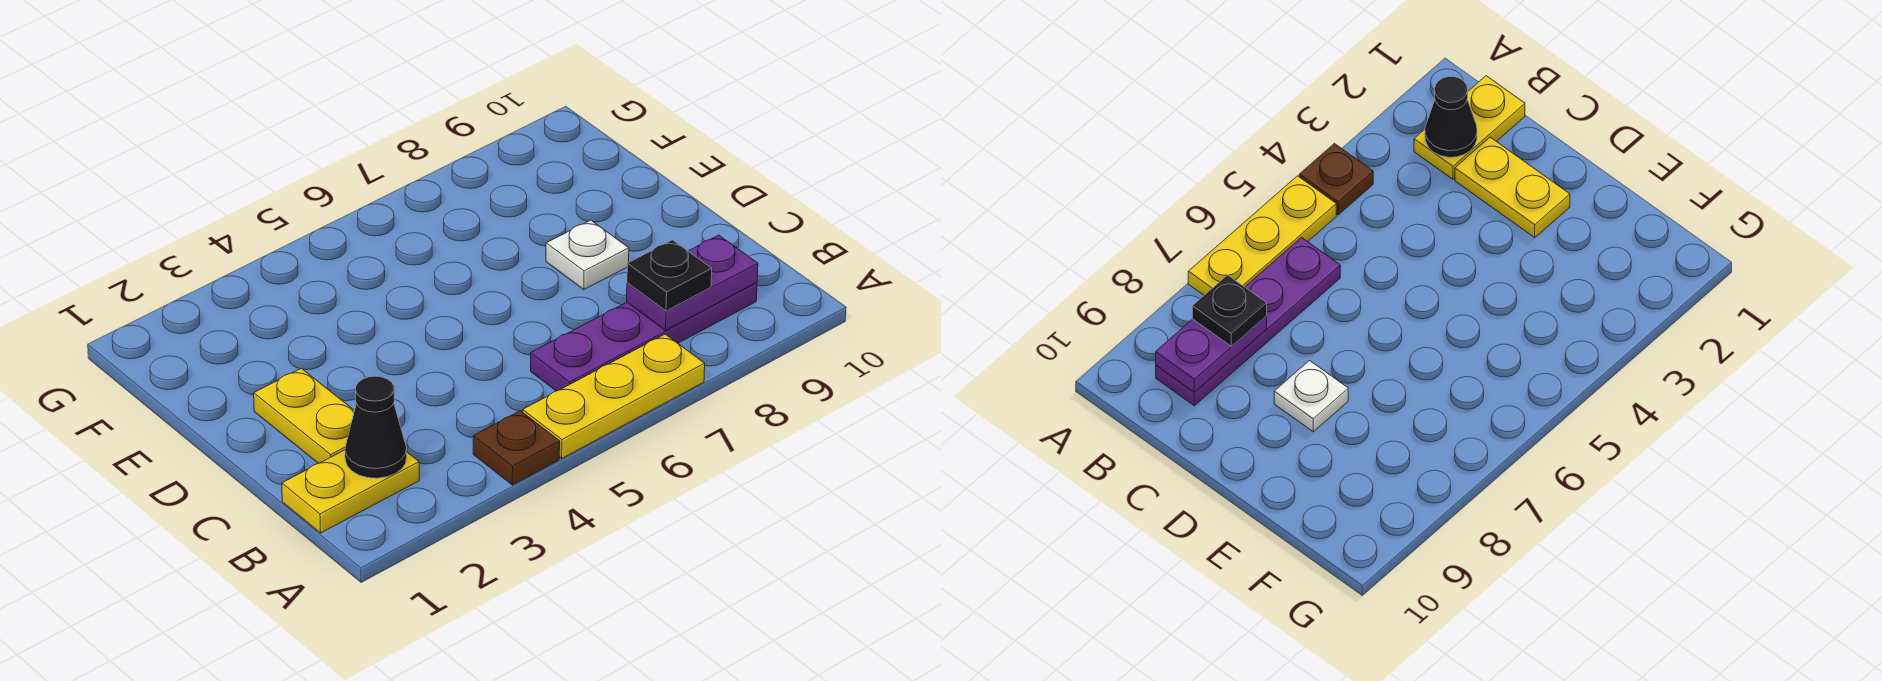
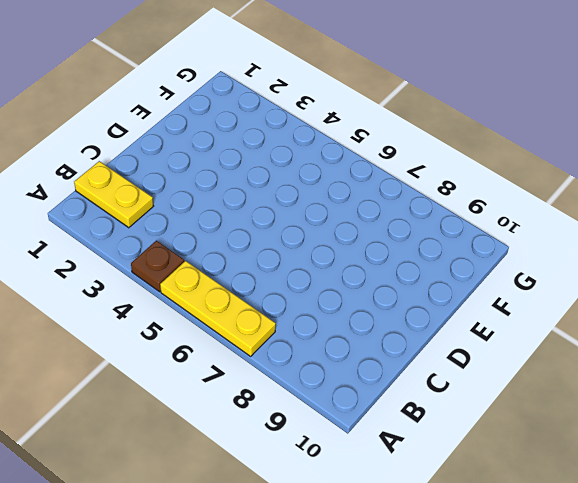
none -> purple 1x4 plate [531,283,757,391]
none -> yellow 1x2 plate [254,368,355,463]

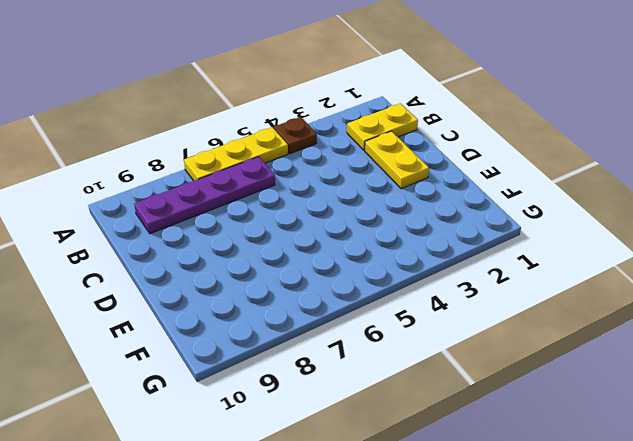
none -> white 1x1 plate [546,220,629,290]
none -> black 1x1 cone [345,376,407,478]

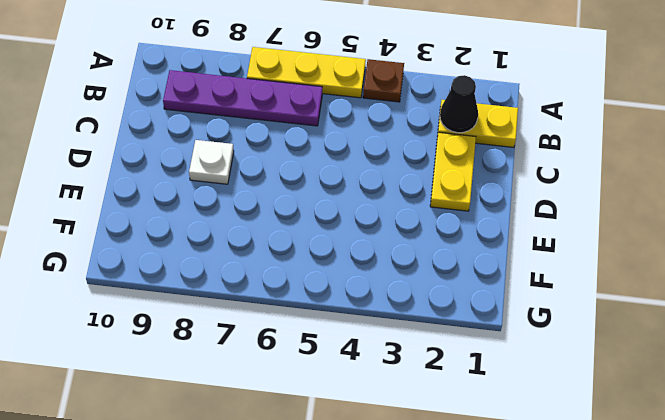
none -> purple 1x2 plate [627,235,758,330]
none -> black 1x1 plate [627,240,712,311]

